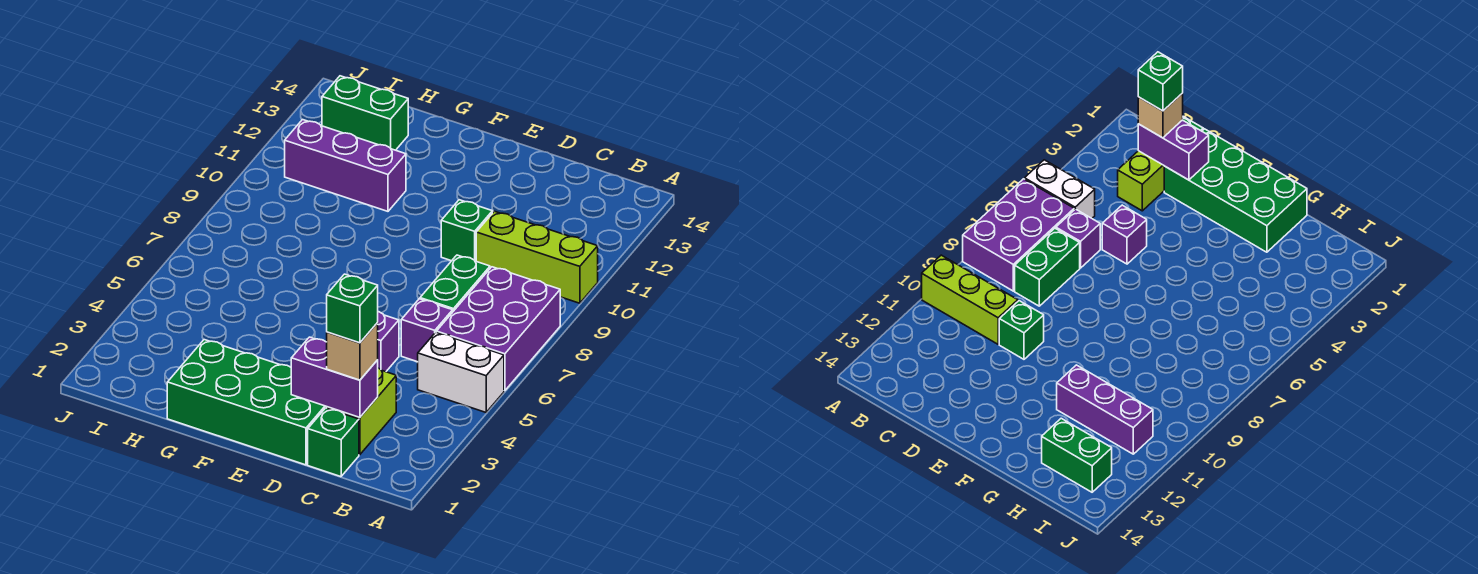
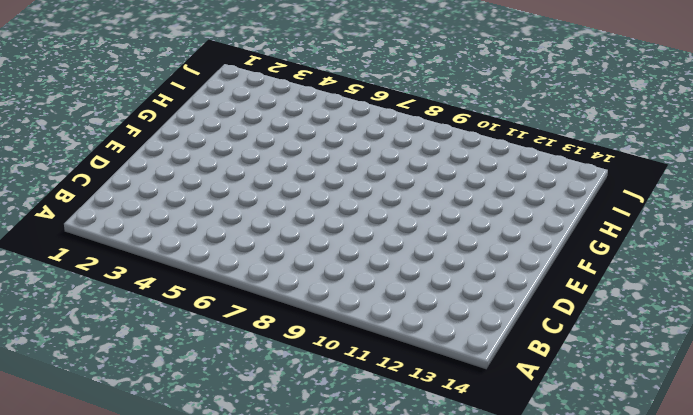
none -> white 1x2 brick [418,332,504,412]
none -> purple 2x3 brick [436,267,560,391]
none -> lime 1x3 brick [476,211,598,303]

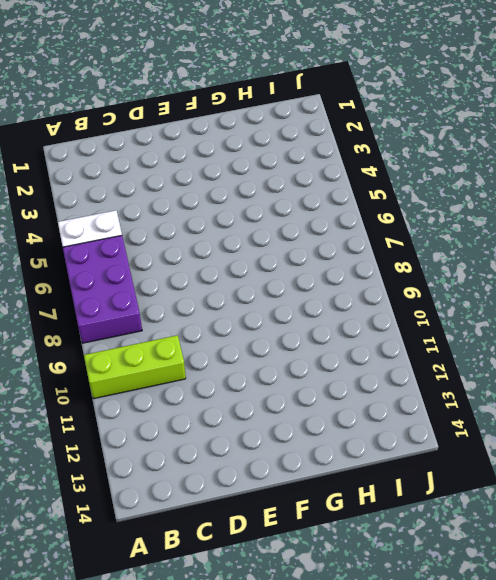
none -> green 1x1 brick [308,408,359,477]
none -> lime 1x2 brick [327,368,396,455]
none -> purple 1x1 brick [401,299,453,362]

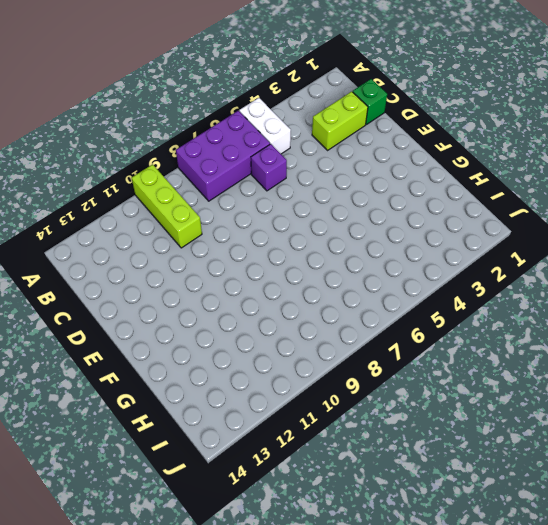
none -> green 1x2 brick [420,255,490,311]
none -> green 2x4 brick [167,340,327,465]
none -> purple 1x1 brick [377,312,399,372]

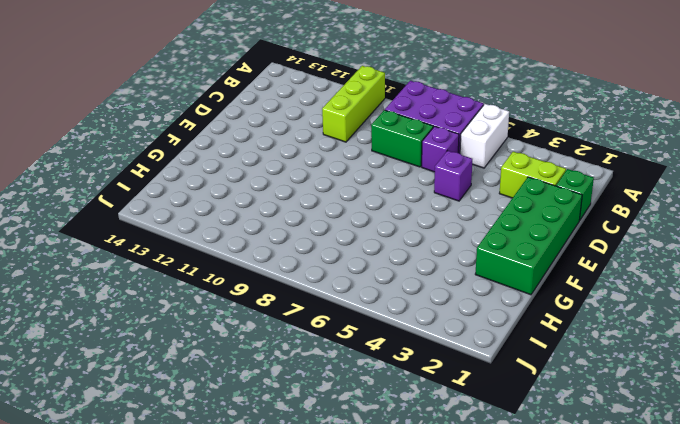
none -> green 1x1 brick [441,200,492,261]
none -> purple 1x3 brick [285,120,406,211]
none -> green 1x2 brick [322,76,408,150]

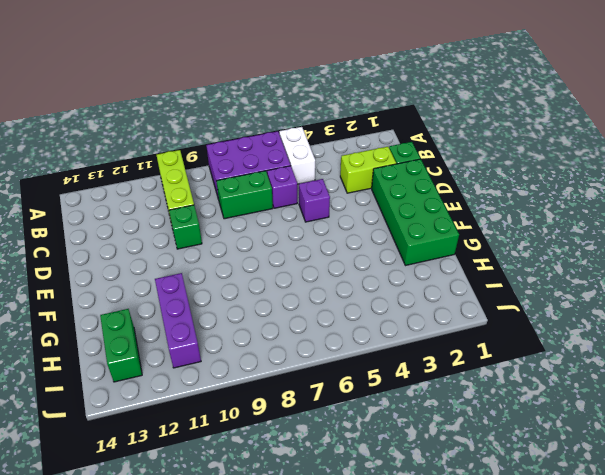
none -> purple 1x2 brick [291,337,378,418]
none -> tan 1x1 brick [327,323,378,380]
none -> green 1x1 brick [327,274,378,343]

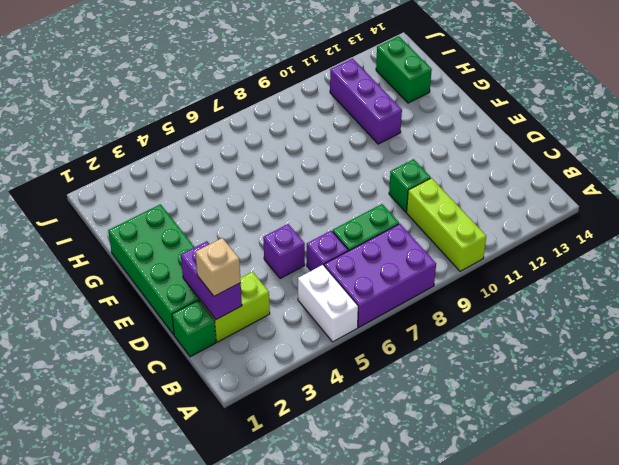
none -> green 1x1 brick [327,274,378,343]

